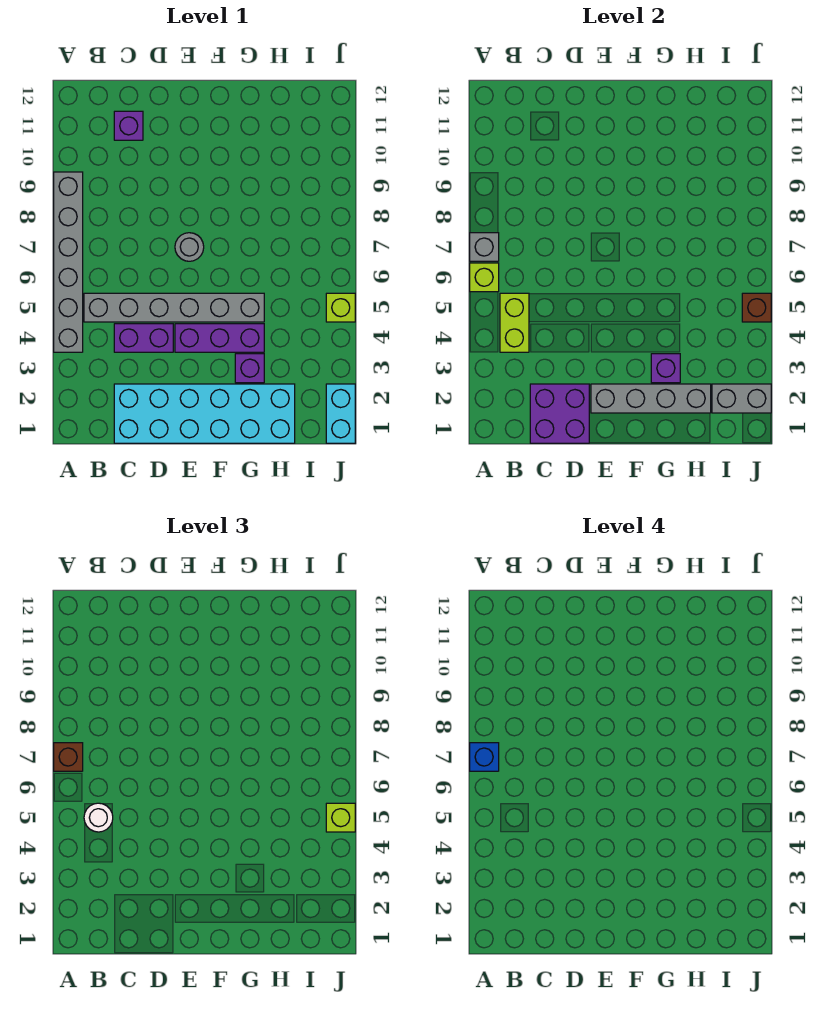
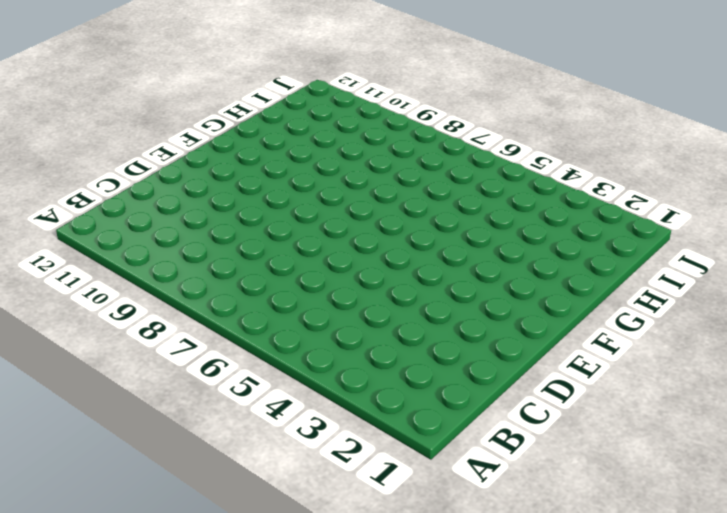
none -> grey 1x6 brick [54,172,83,352]
none -> grey 1x6 brick [84,293,264,322]
none -> cyan 2x6 brick [114,384,295,443]

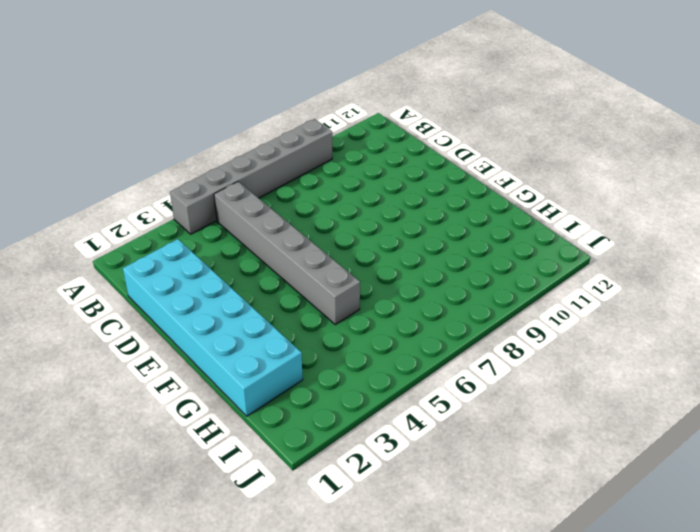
none -> purple 1x2 brick [114,324,173,352]
none -> purple 1x1 brick [114,111,143,140]
none -> purple 1x3 brick [175,324,264,352]

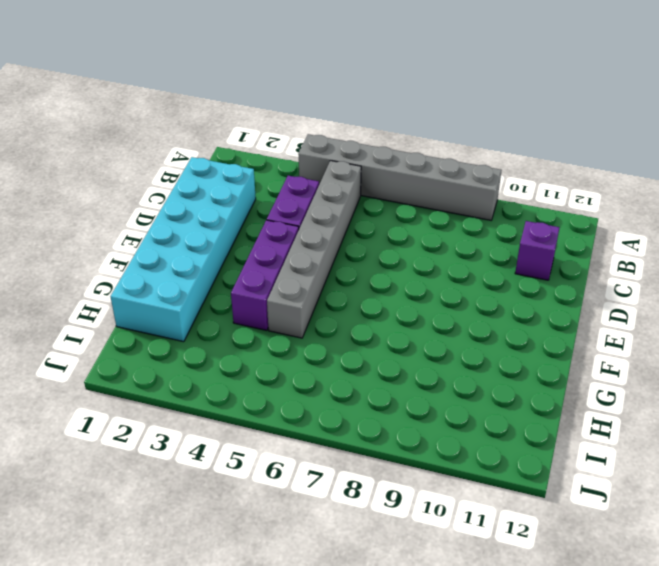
none -> grey 1x1 round brick [175,233,204,261]
none -> purple 1x1 brick [235,354,264,383]
none -> cyan 1x2 brick [326,384,355,443]

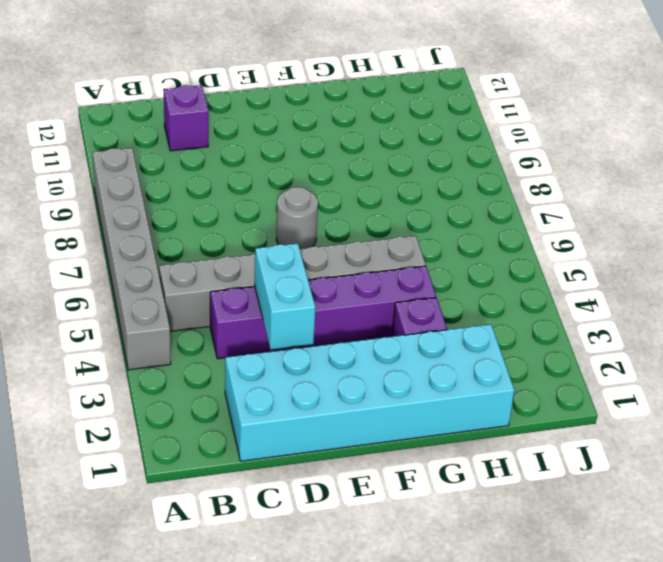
cyan 1x2 brick [255,243,315,350] -> cyan 1x2 brick moved to [326,384,355,443]
none -> lime 1x1 brick [326,293,355,322]
none -> lime 1x1 brick [470,263,499,292]
none -> grey 1x1 brick [470,233,499,261]

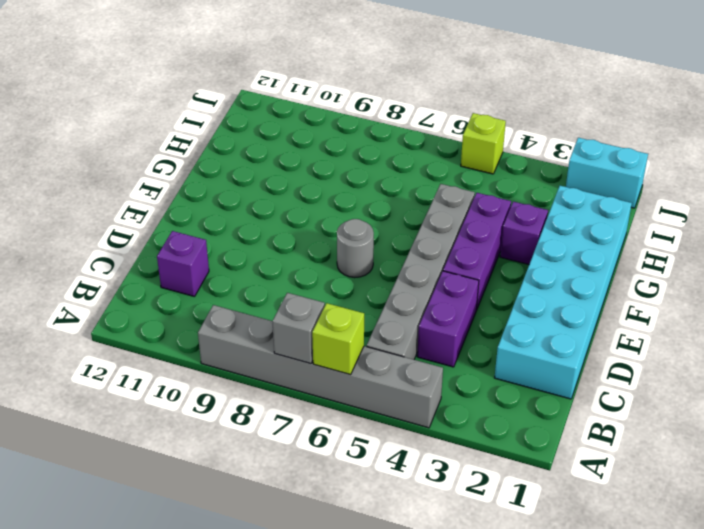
none -> lime 1x2 brick [500,293,529,352]
none -> purple 2x2 brick [530,384,589,443]
none -> grey 1x4 brick [591,384,711,413]

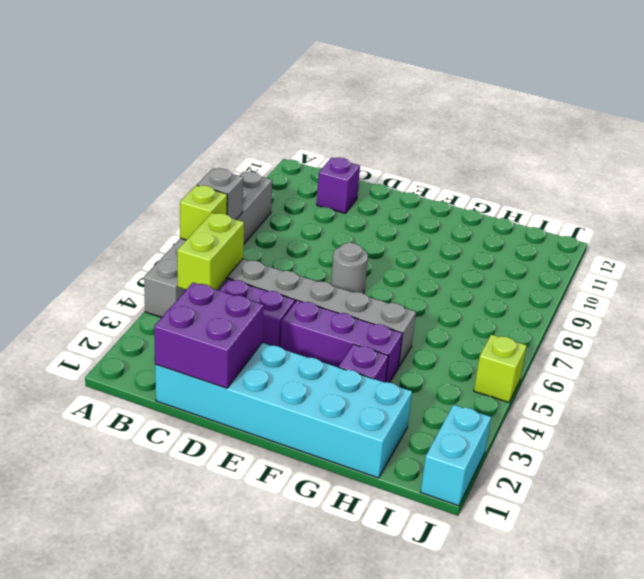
none -> grey 1x4 brick [591,384,711,413]
none -> purple 1x1 brick [651,354,680,383]
none -> grey 1x2 brick [712,384,771,413]

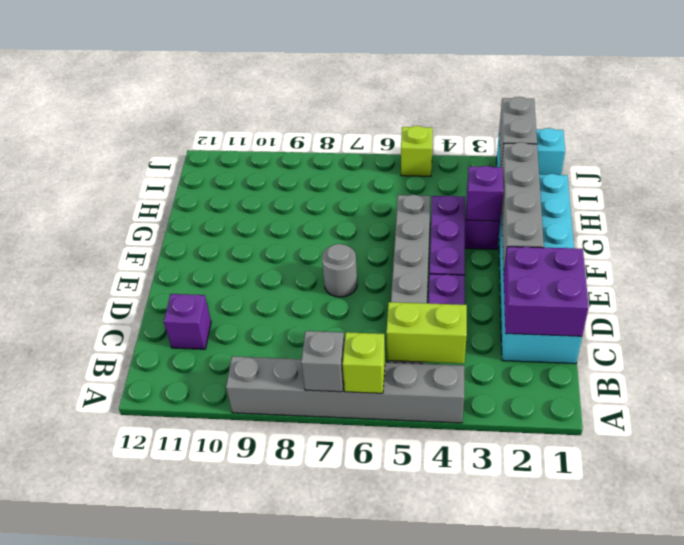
none -> brown 1x1 brick [742,293,771,322]
none -> brown 1x1 brick [54,743,83,771]
none -> white 1x1 round brick [84,803,113,832]

